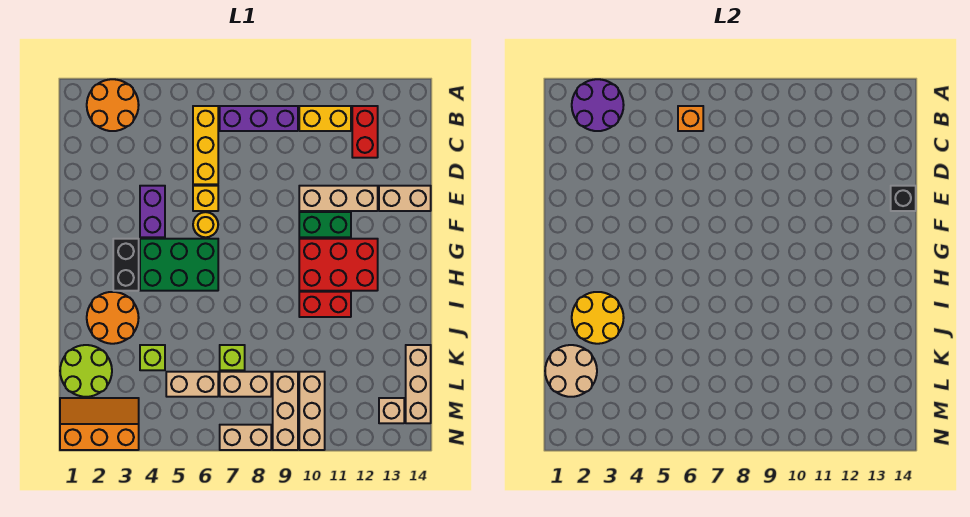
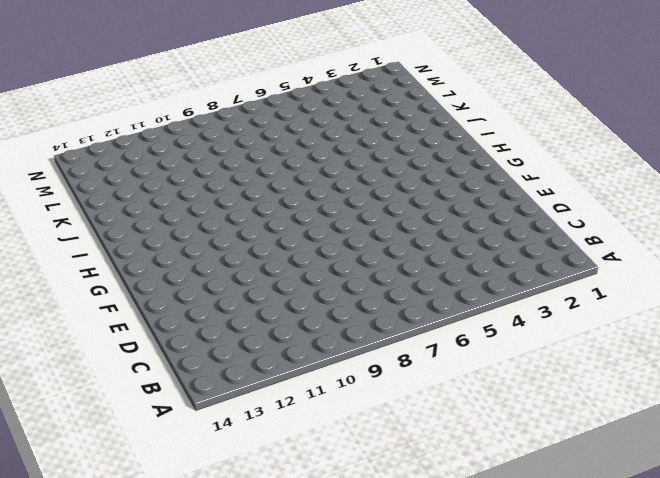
none -> orange 2x2 round brick [87,79,139,131]
none -> yellow 1x3 brick [193,106,218,184]
none -> purple 1x3 brick [220,106,298,131]
none -> yellow 1x2 brick [299,106,351,131]

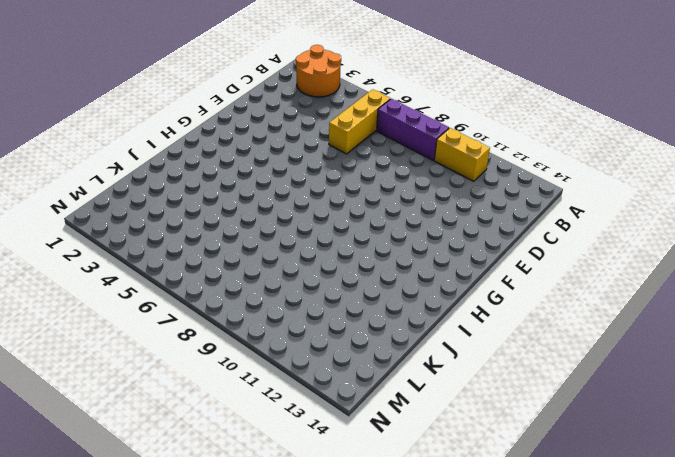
none -> red 1x2 brick [352,106,378,158]
none -> purple 1x2 brick [140,186,165,237]
none -> yellow 1x1 brick [193,186,218,211]
none -> tan 1x3 brick [299,186,378,211]

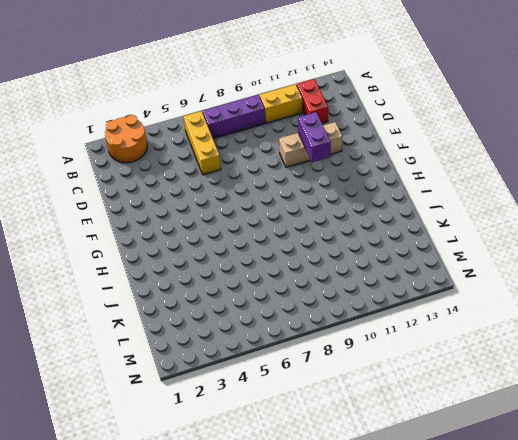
purple 1x2 brick [298,112,331,162] -> purple 1x2 brick moved to [140,186,165,237]
none -> yellow 1x1 brick [193,186,218,211]
none -> tan 1x2 brick [379,186,431,211]
none -> yellow 1x1 round brick [193,212,218,237]
none -> green 1x2 brick [299,212,351,237]

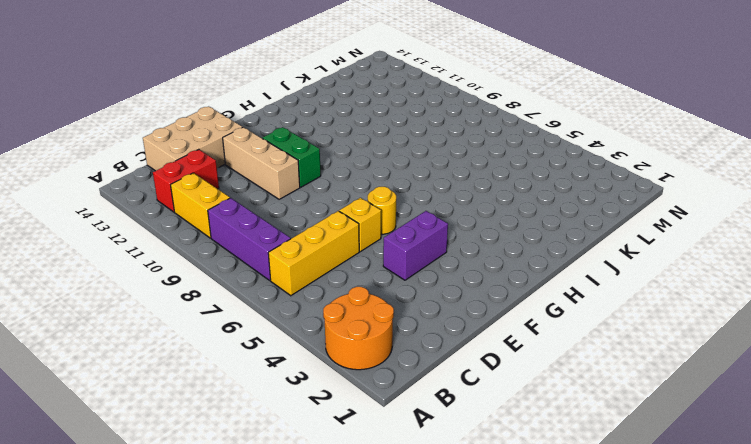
tan 2x3 brick [143,107,243,171] -> tan 1x2 brick [379,186,431,211]
none -> black 1x2 brick [113,239,139,291]
none -> green 2x3 brick [140,239,218,291]
none -> red 2x3 brick [299,239,378,291]
none -> orange 2x2 round brick [87,292,139,344]

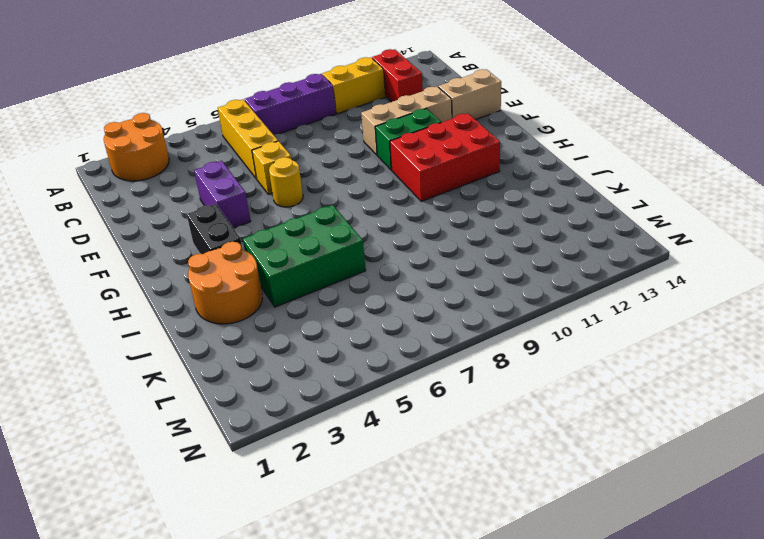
green 2x3 brick [243,205,366,307] -> green 2x3 brick moved to [140,239,218,291]
none -> red 1x2 brick [299,292,351,317]
none -> lime 2x2 round brick [60,345,112,397]
none -> lime 1x1 brick [140,345,165,370]
none -> lime 1x1 brick [220,345,245,370]

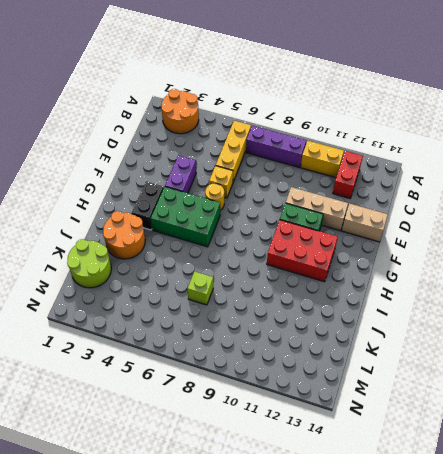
none -> red 1x2 brick [299,292,351,317]
none -> lime 1x1 brick [140,345,165,370]
none -> tan 1x3 brick [406,345,431,423]
none -> tan 1x2 brick [166,372,218,397]

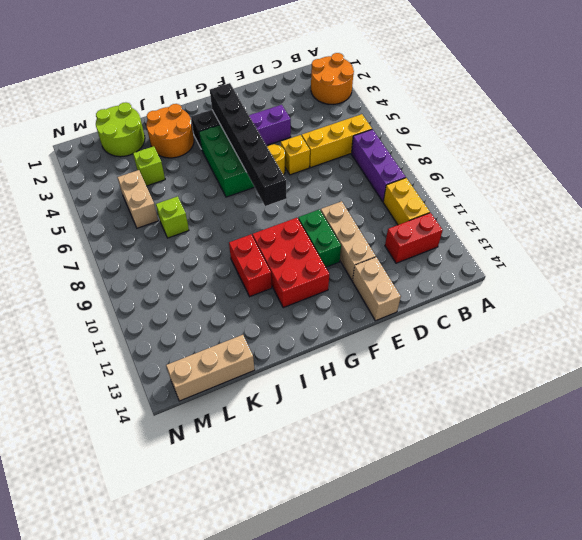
black 1x6 brick [210,83,287,206] -> none
none -> tan 1x2 brick [220,372,271,397]
none -> tan 1x3 brick [273,372,298,450]
none -> tan 1x3 brick [299,372,325,450]
none -> orange 2x3 slope [60,398,139,450]

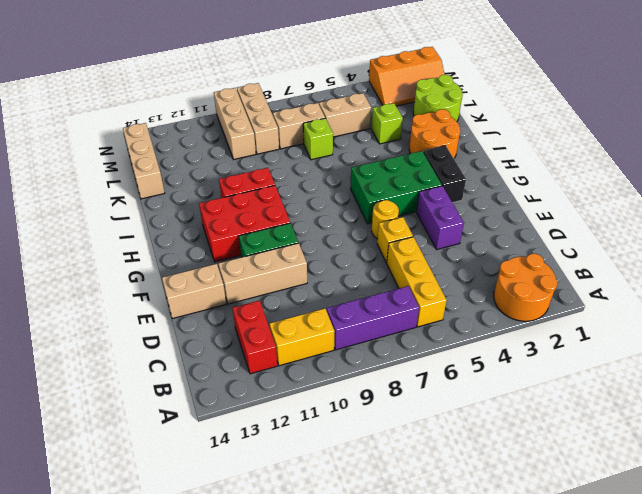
none -> tan 1x1 brick [379,398,404,423]
none -> tan 1x2 brick [220,425,271,450]
none -> purple 2x2 round brick [572,79,624,131]
none -> orange 1x1 brick [678,106,703,131]

